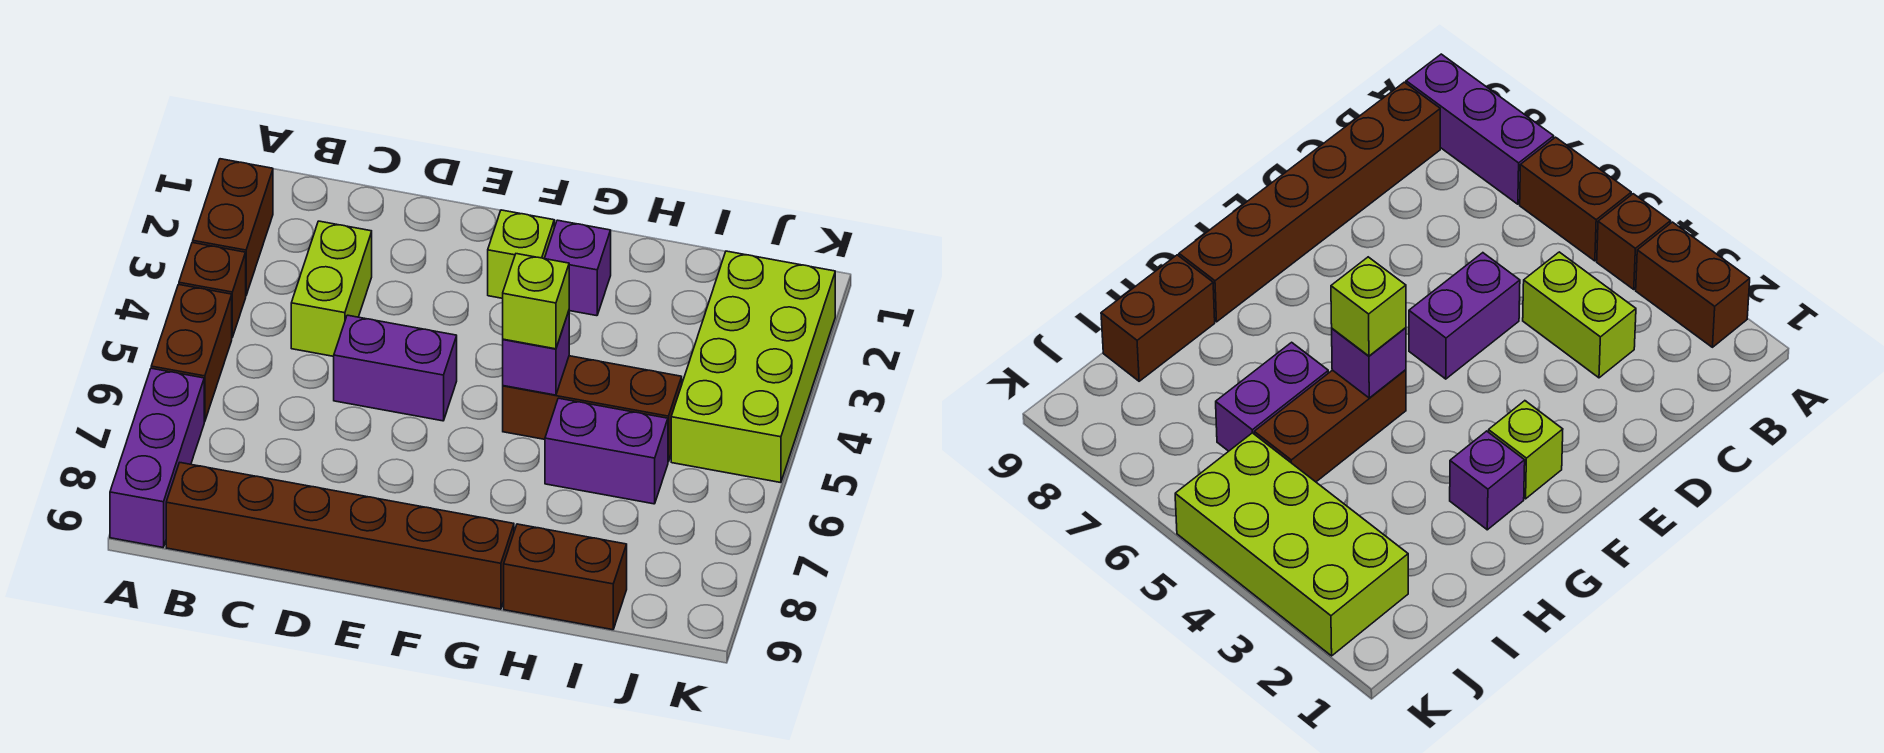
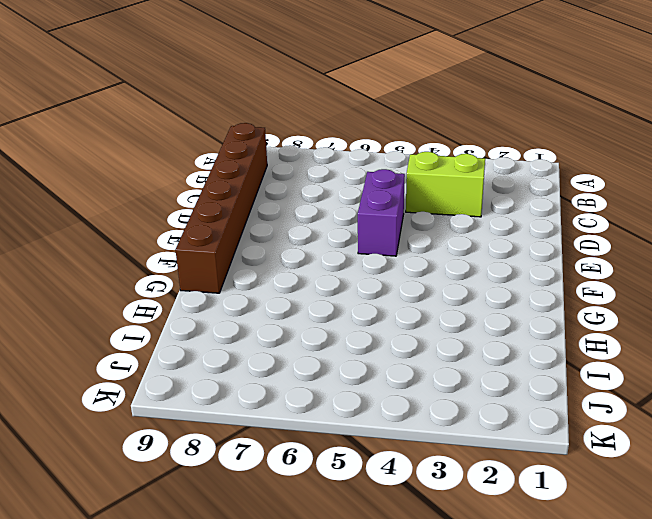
none -> brown 1x2 brick [193,159,273,295]
none -> brown 1x1 brick [179,242,246,337]
none -> brown 1x2 brick [151,284,232,422]

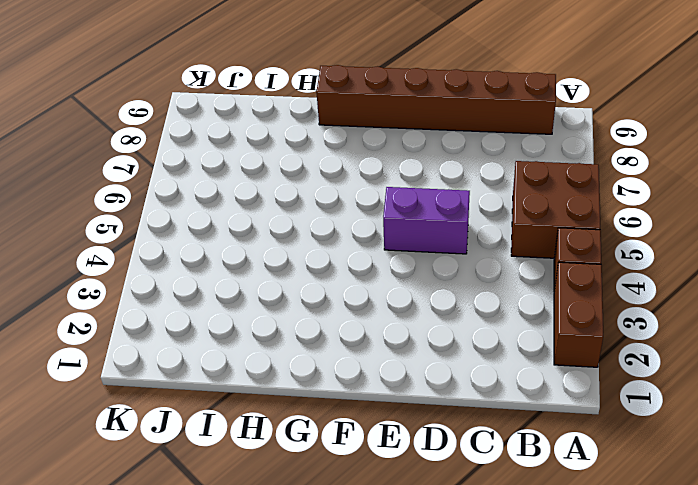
brown 2x2 brick [511,161,600,258] -> brown 1x2 brick [151,284,232,422]
none -> purple 1x3 brick [110,368,204,547]
none -> lime 1x2 brick [291,221,372,356]
none -> lime 1x1 brick [488,210,554,298]

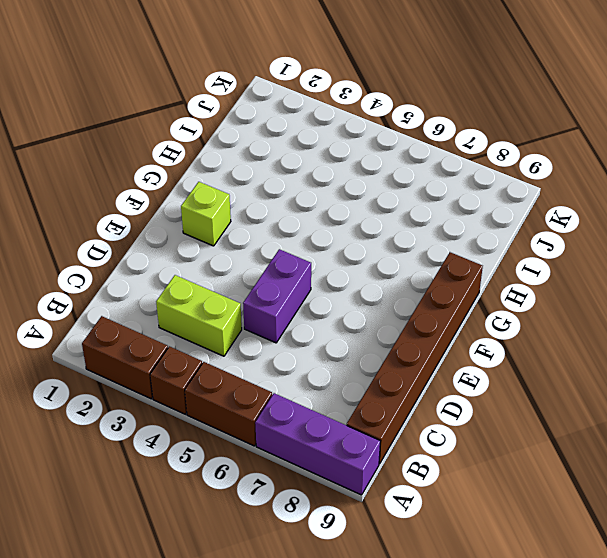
none -> purple 1x1 brick [544,220,611,316]
none -> brown 1x3 brick [503,356,682,462]
none -> purple 1x2 brick [545,398,668,504]

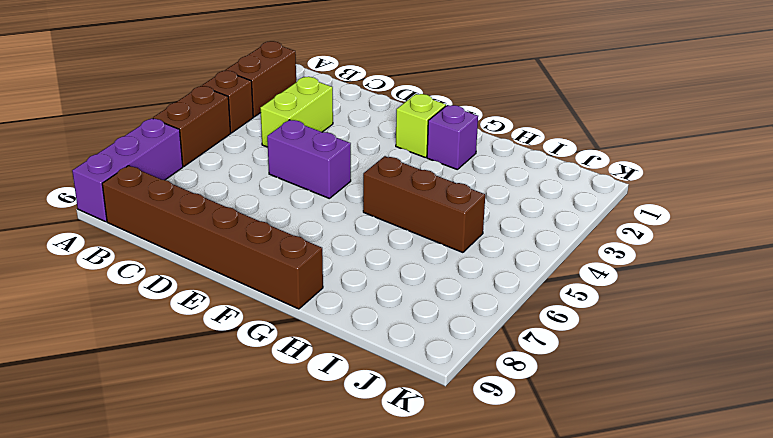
none -> purple 1x2 brick [545,398,668,504]
none -> brown 1x2 brick [504,524,627,630]
none -> lime 2x4 brick [671,251,835,483]

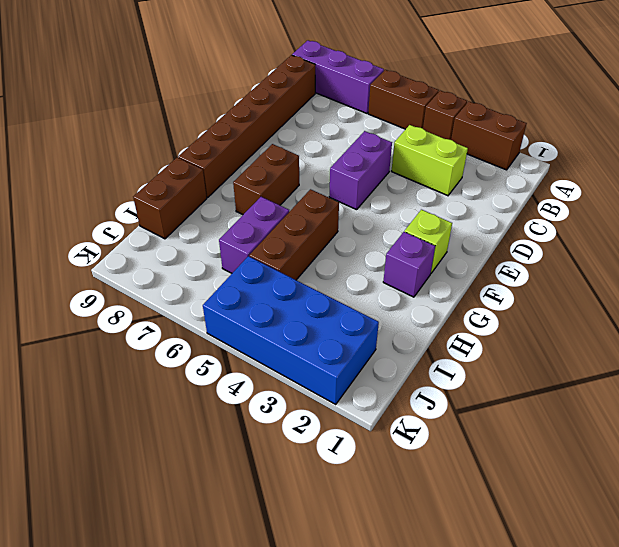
brown 1x2 brick [233,144,299,215] -> none
blue 2x4 brick [203,256,379,404] -> lime 2x4 brick [671,251,835,483]
none -> purple 1x1 brick [503,311,569,395]
none -> lime 1x1 brick [503,254,569,349]

